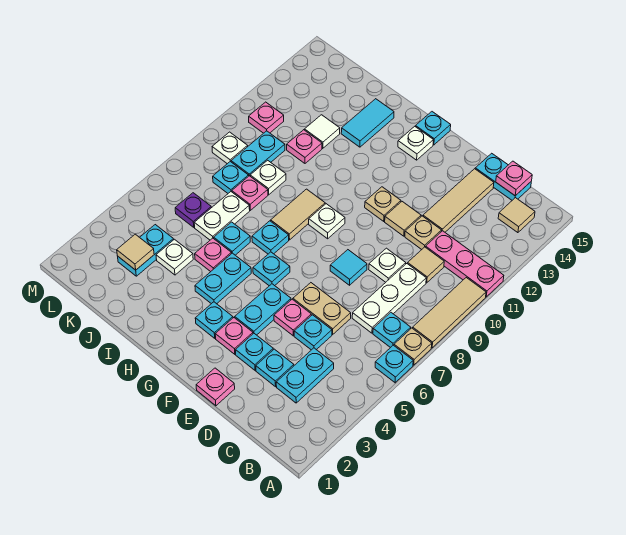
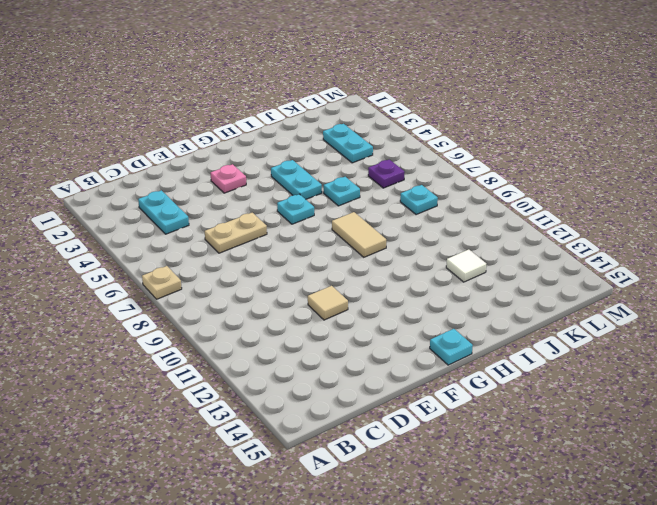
none -> cyan 1x1 plate [375,345,413,383]
none -> tan 1x3 tile [413,278,486,348]
none -> pink 1x3 plate [426,231,504,297]
none -> cyan 1x1 plate [373,312,411,348]

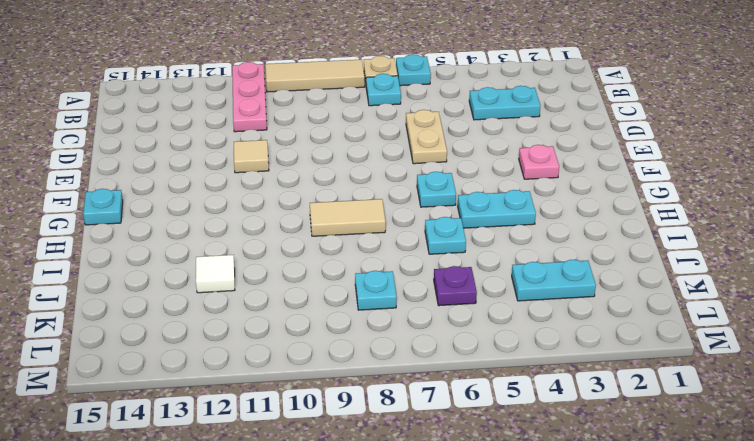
none -> tan 1x1 tile [498,198,535,233]
none -> white 1x3 plate [352,264,426,333]
none -> tan 1x1 tile [408,247,444,283]
none -> cyan 1x2 plate [475,153,531,200]

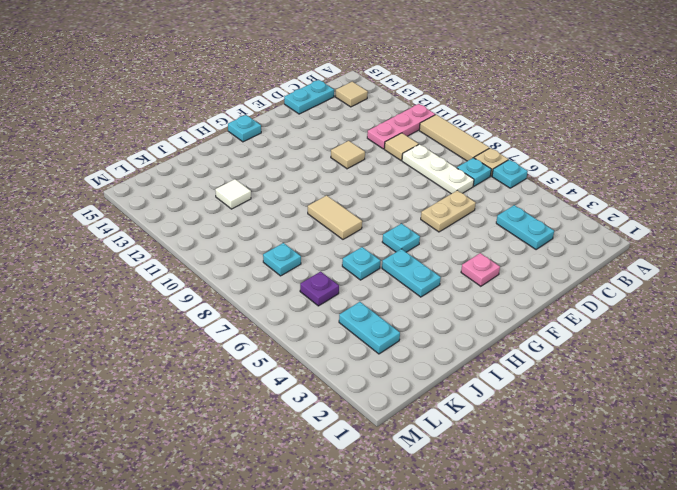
none -> cyan 1x1 plate [256,349,294,387]
none -> cyan 1x1 plate [294,315,332,350]
none -> white 1x1 plate [369,248,406,282]
none -> tan 1x1 plate [405,216,442,249]

